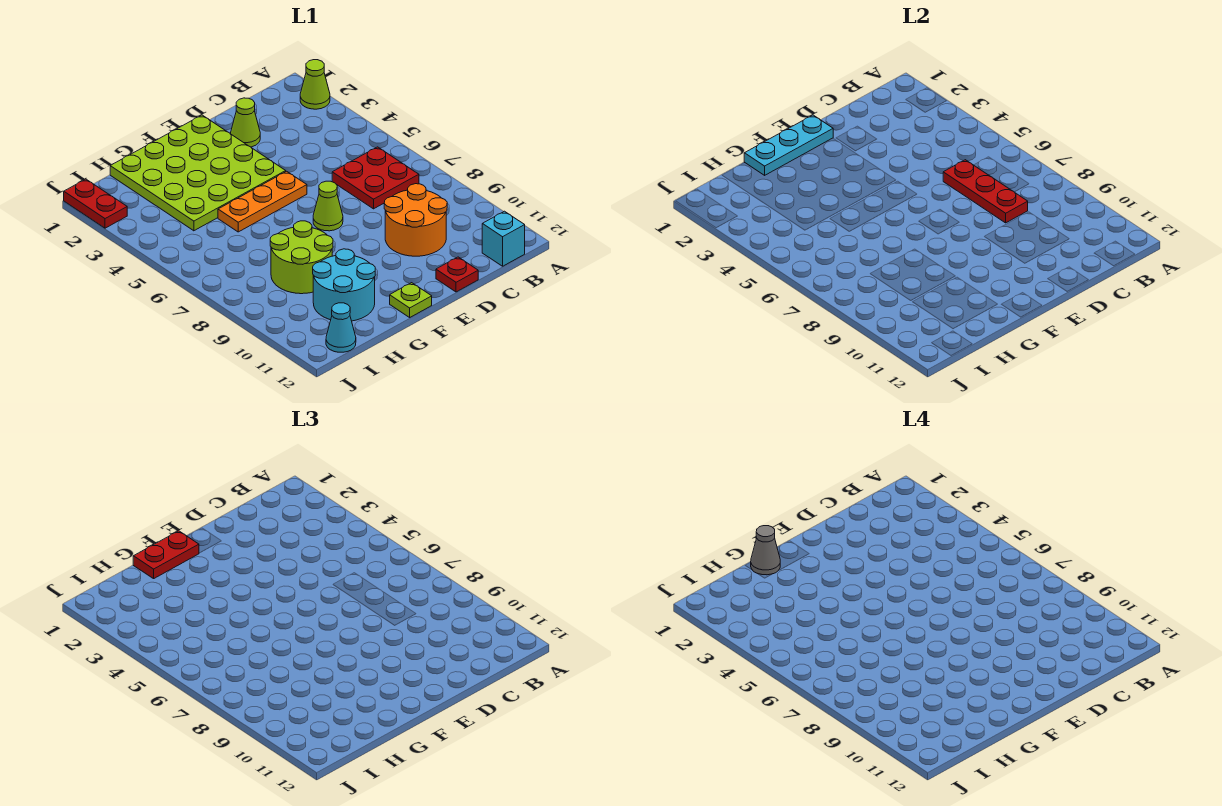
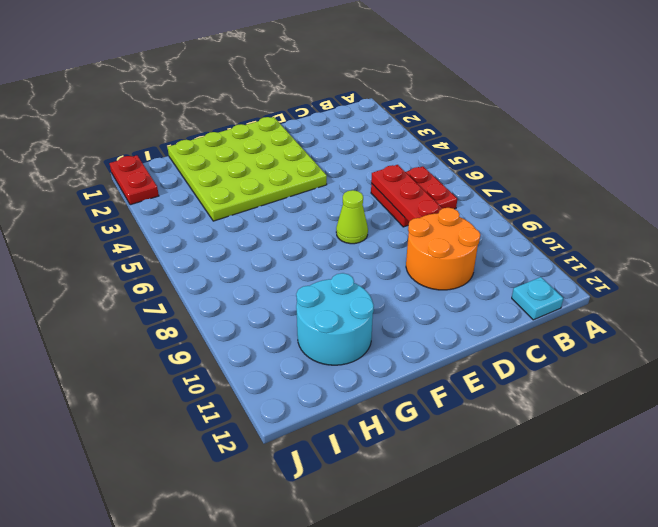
cyan 1x1 plate [512,277,563,320] -> cyan 1x1 brick [482,211,525,266]
none -> lime 1x1 cone [300,60,330,109]
none -> lime 1x1 cone [231,98,260,147]
none -> red 1x1 plate [436,257,478,292]

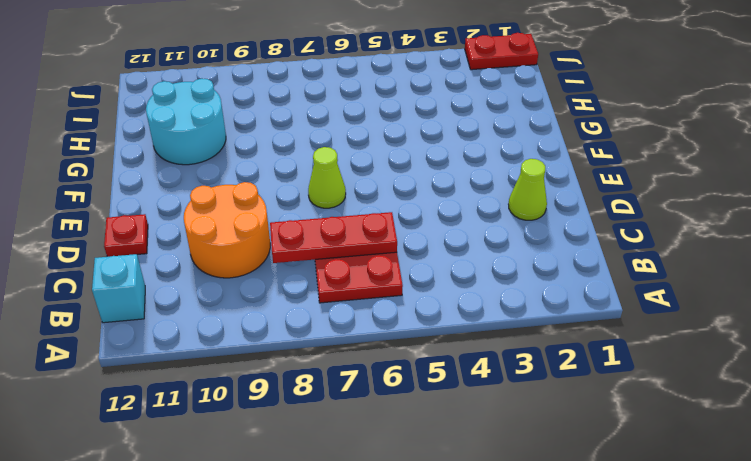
none -> lime 1x1 cone [300,60,330,109]
none -> lime 4x4 plate [110,115,286,231]
none -> orange 1x3 plate [218,171,307,232]

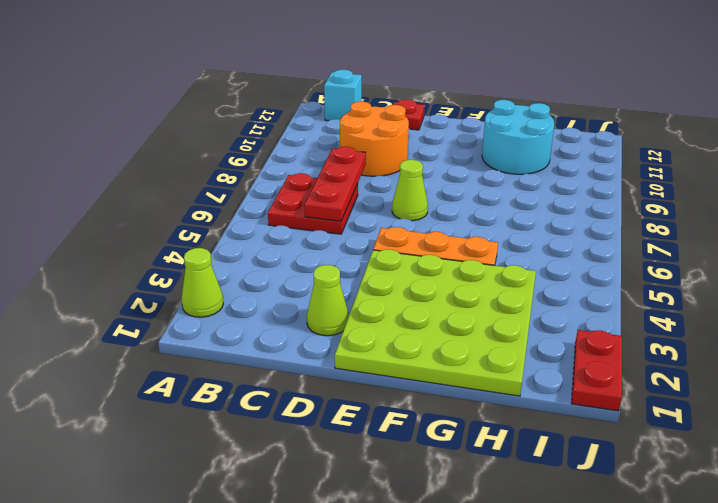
none -> lime 1x1 plate [390,283,432,317]
none -> lime 2x2 round brick [270,221,333,294]
none -> cyan 1x1 cone [326,303,356,352]

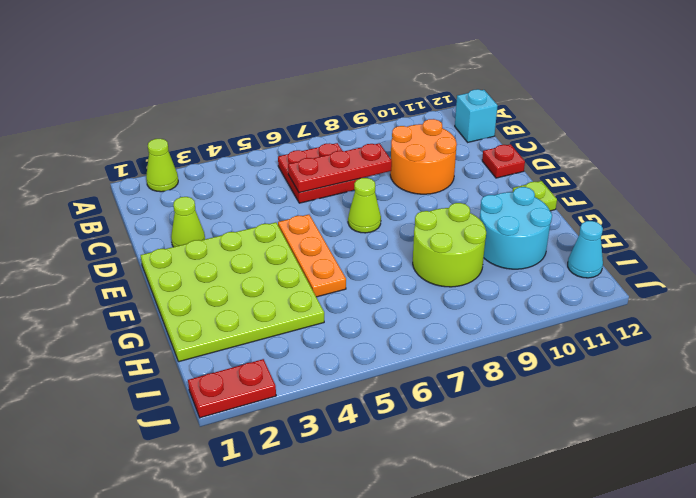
none -> cyan 1x3 plate [744,115,833,175]
none -> red 1x2 plate [133,531,199,579]
none -> grey 1x1 cone [751,526,780,575]

